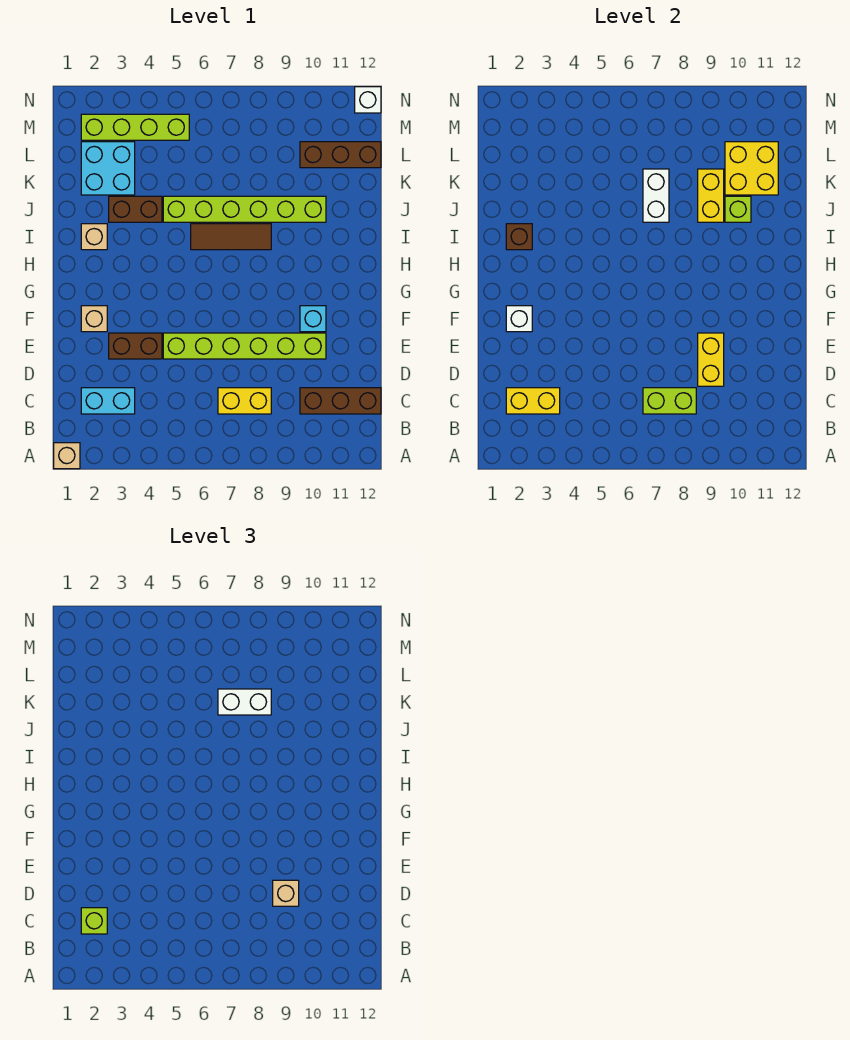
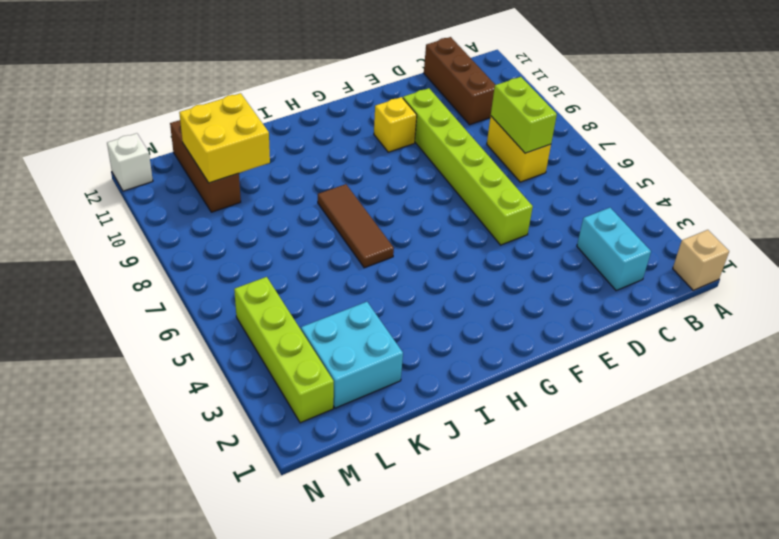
yellow 1x1 brick [374,97,417,152] -> cyan 1x1 brick [300,306,326,332]
none -> brown 1x2 brick [109,333,162,359]
none -> tan 1x1 brick [81,306,107,332]
none -> tan 1x1 brick [81,224,107,250]

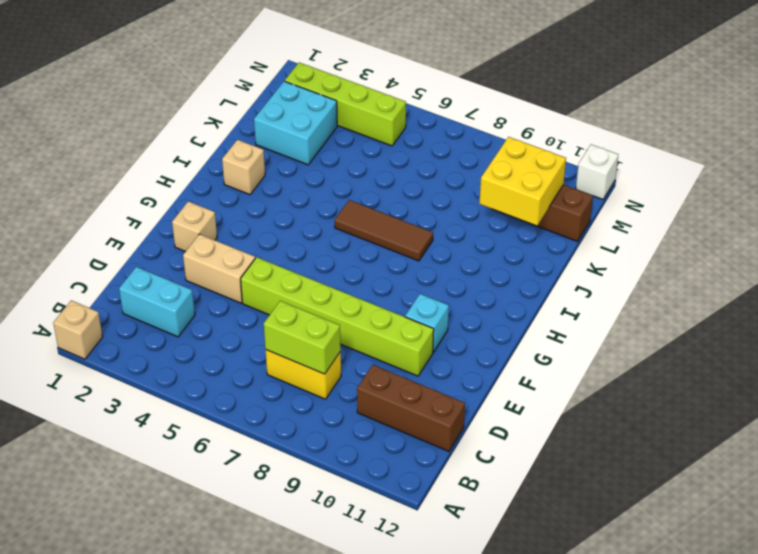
tan 1x2 brick [183,234,255,303] -> brown 1x2 brick [109,333,162,359]
none -> brown 1x2 brick [109,196,162,222]
none -> lime 1x6 brick [163,196,326,222]
none -> yellow 1x2 brick [506,388,560,414]

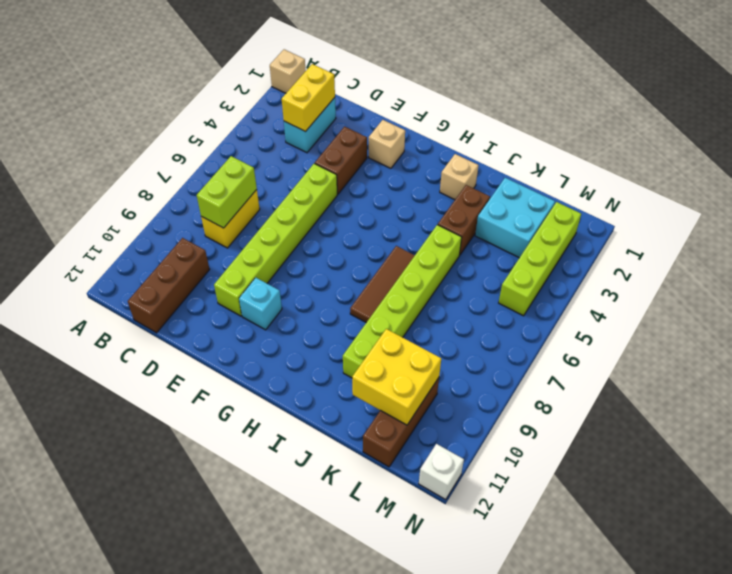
none -> yellow 1x2 brick [698,333,724,386]
none -> white 1x1 brick [506,306,532,332]
none -> brown 1x1 brick [506,224,532,250]

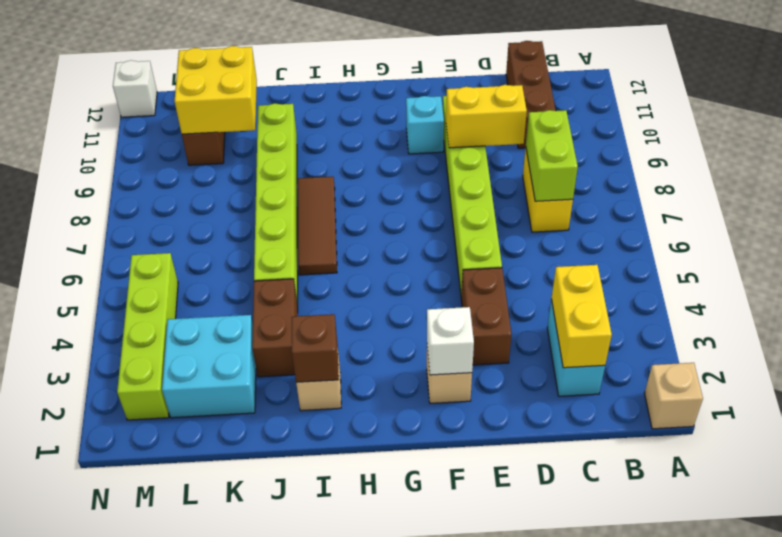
none -> white 1x2 brick [643,169,669,222]
none -> yellow 1x2 brick [698,169,724,222]
none -> lime 1x1 brick [725,196,751,222]

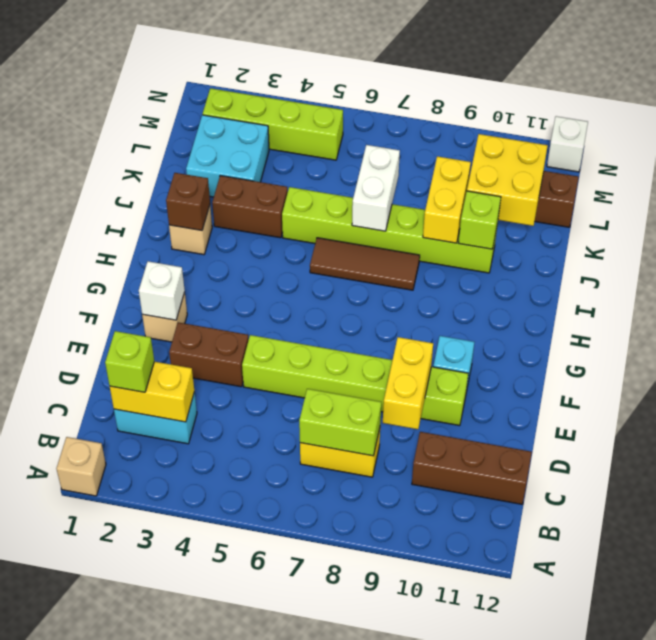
none -> tan 1x1 brick [273,880,299,906]
none -> white 1x2 brick [218,689,271,715]

